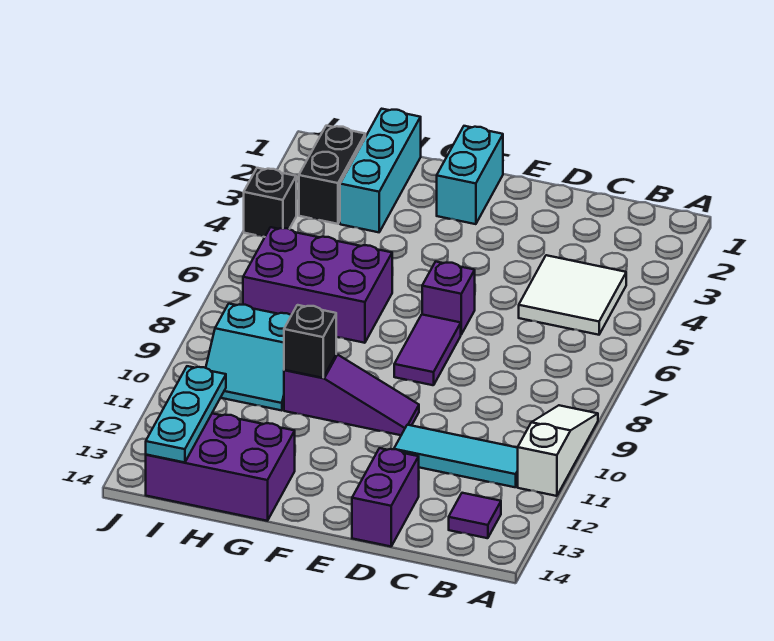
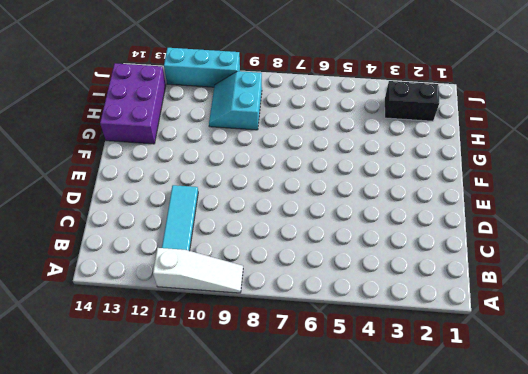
cyan 1x3 brick [164,48,240,87] -> cyan 1x3 brick moved to [340,109,421,232]
none -> white 2x2 tile [519,255,626,335]
none -> purple 1x1 tile [449,493,501,538]
none -> purple 1x2 brick [352,448,419,546]

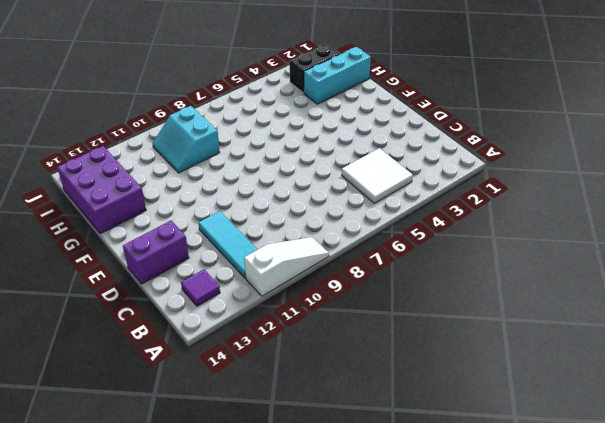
none -> purple 1x1 brick [422,262,475,334]
none -> purple 1x2 tile [394,315,461,385]
none -> purple 1x3 slope [284,354,419,435]

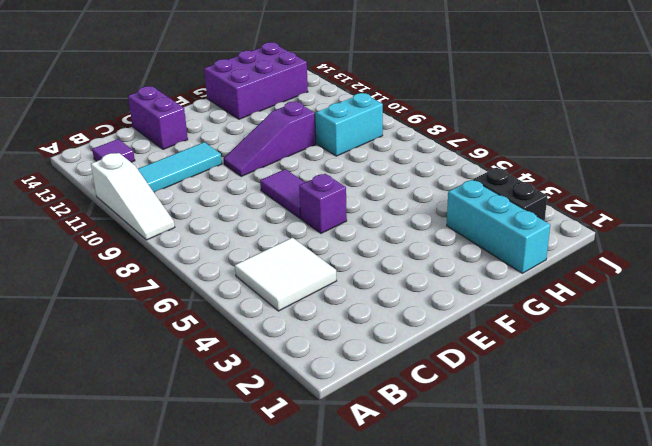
none -> cyan 1x2 brick [437,126,503,224]
none -> purple 2x3 brick [243,227,392,343]
none -> black 1x1 brick [244,168,296,237]

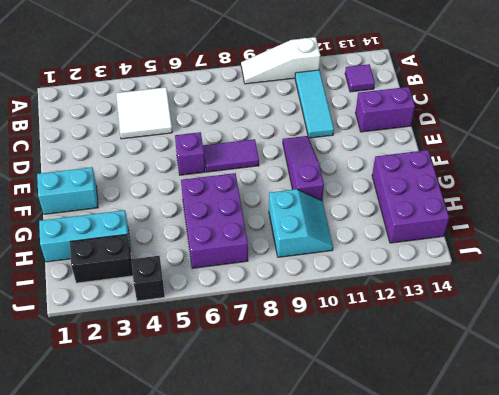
none -> black 1x1 brick [284,305,336,378]
none -> cyan 1x3 plate [146,366,226,462]

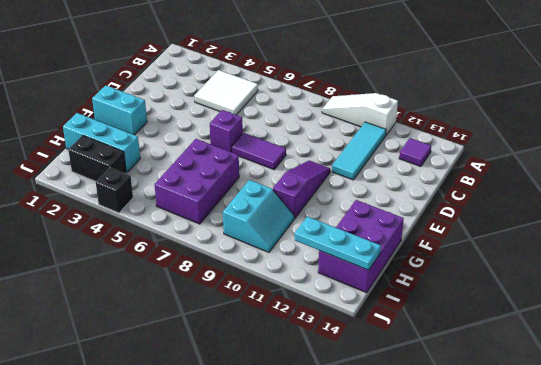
none -> purple 1x2 brick [352,448,419,546]
none -> black 1x1 brick [284,305,336,378]

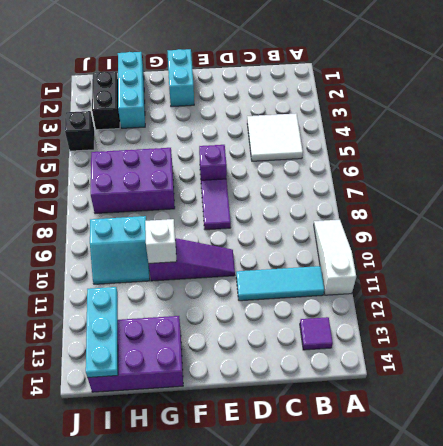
white 1x1 brick [145,219,176,263] -> black 1x1 brick [284,305,336,378]
none -> purple 1x2 brick [352,448,419,546]

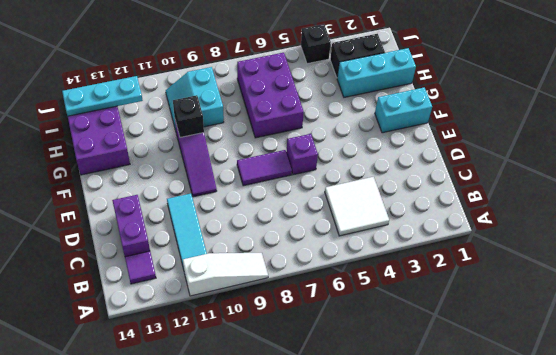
purple 1x2 brick [112,195,150,257] -> purple 1x2 brick turned to [352,448,419,546]

